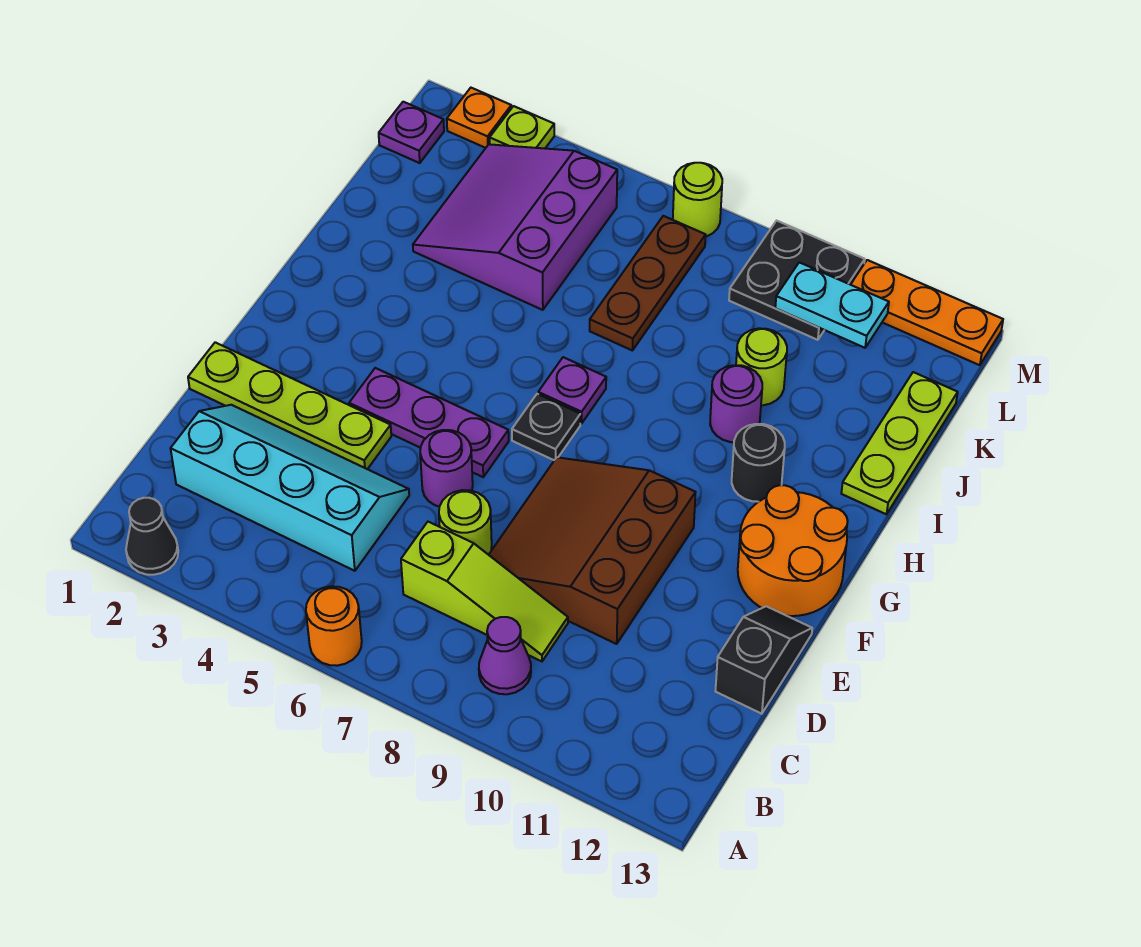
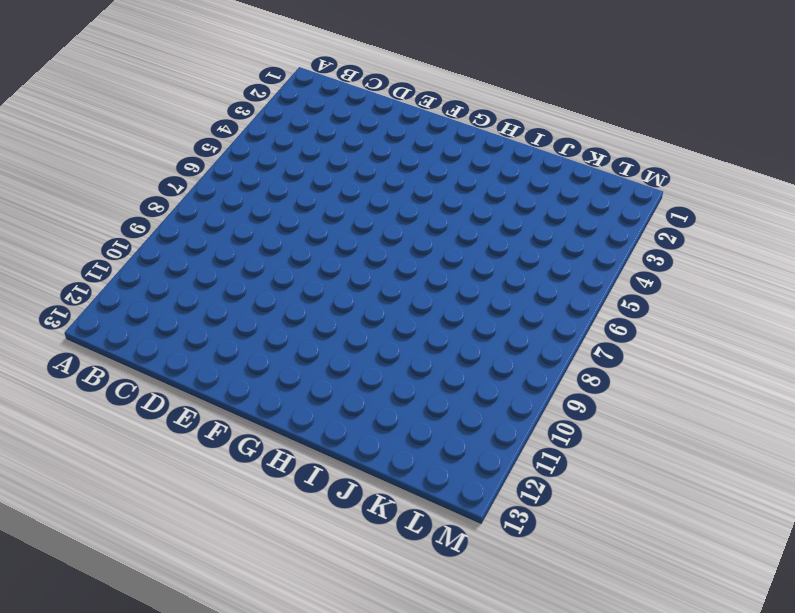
none -> black 1x1 cone [126,498,178,575]
none -> orange 1x1 round brick [306,586,362,666]
none -> purple 1x1 cone [479,617,531,694]

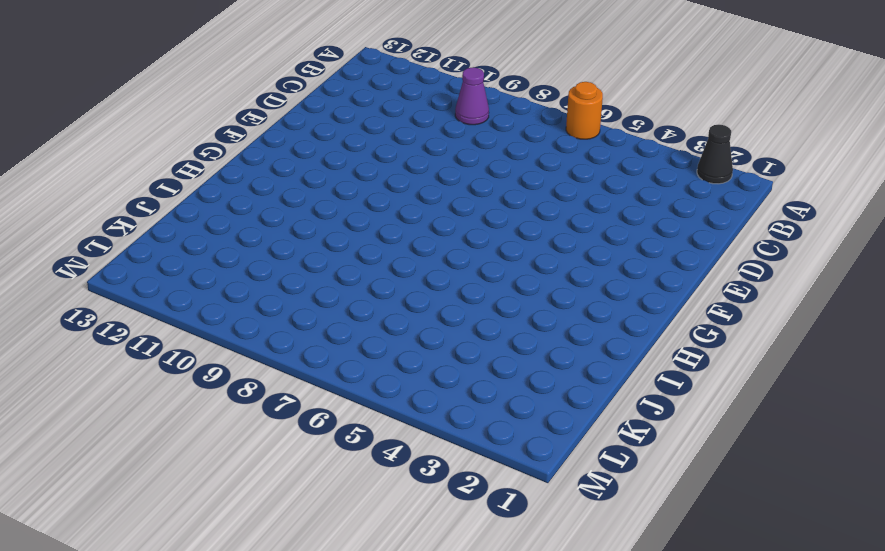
none -> cyan 2x4 slope [171,405,409,571]
none -> lime 1x3 slope [401,522,568,661]
none -> lime 1x1 round brick [439,490,492,555]

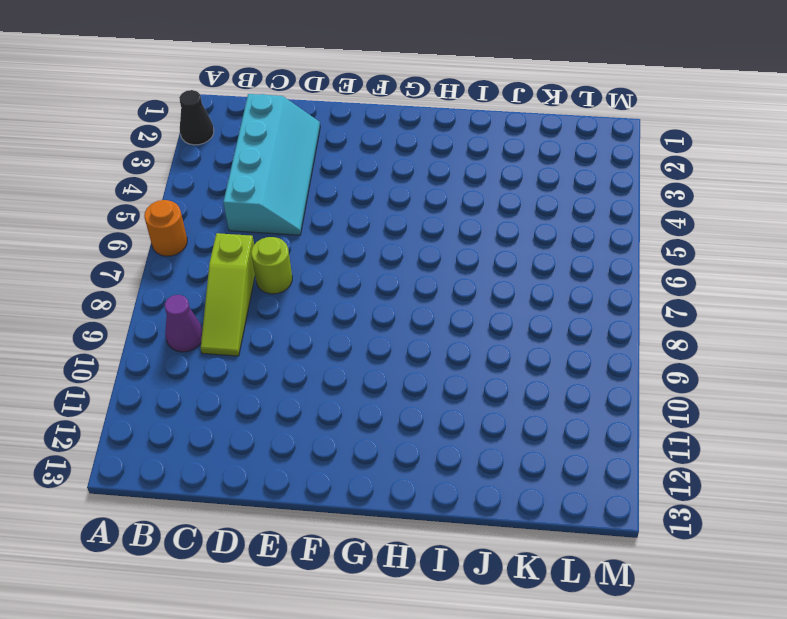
none -> brown 3x3 slope [489,457,696,644]
none -> black 1x2 slope [716,606,812,714]
none -> lime 1x4 plate [188,342,391,469]

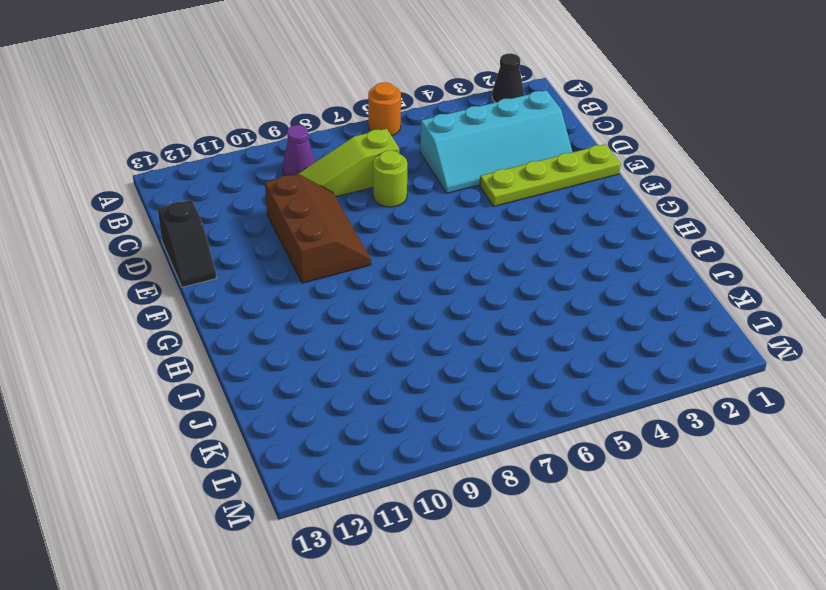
brown 2x3 slope [265,174,371,283] -> brown 3x3 slope [489,457,696,644]
none -> purple 1x1 round brick [420,430,473,507]
none -> purple 1x3 plate [349,368,509,477]
none -> orange 2x2 round brick [738,485,848,616]

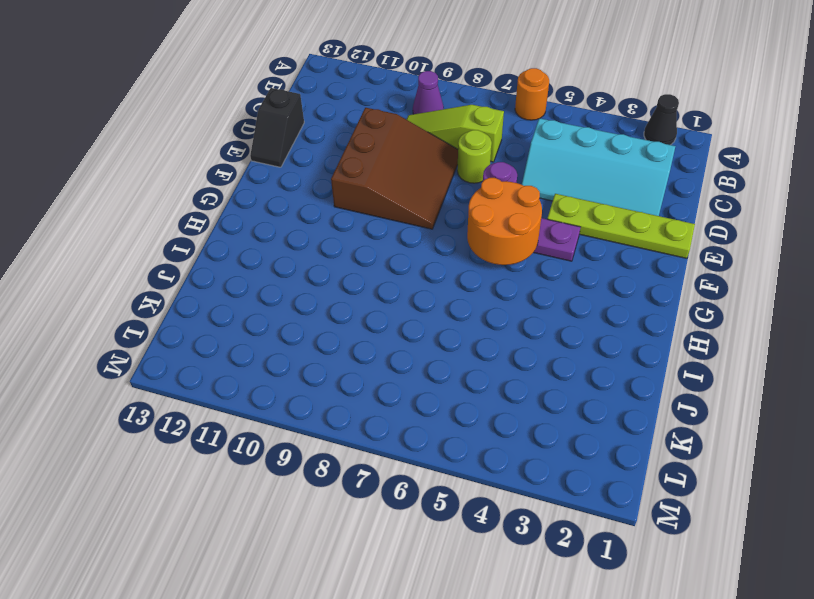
orange 2x2 round brick [467,178,542,265] -> orange 2x2 round brick moved to [738,485,848,616]
none -> black 1x1 plate [512,394,580,460]
none -> purple 1x1 plate [538,357,606,424]
none -> black 1x1 round brick [732,424,785,502]

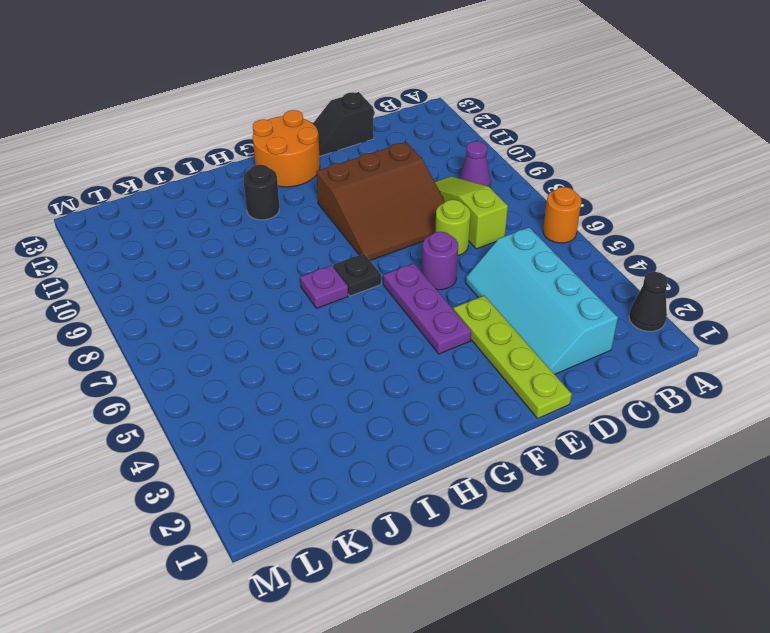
none -> purple 1x1 round brick [710,365,762,442]
none -> lime 1x3 plate [841,372,958,514]
none -> purple 3x3 slope [413,144,617,310]

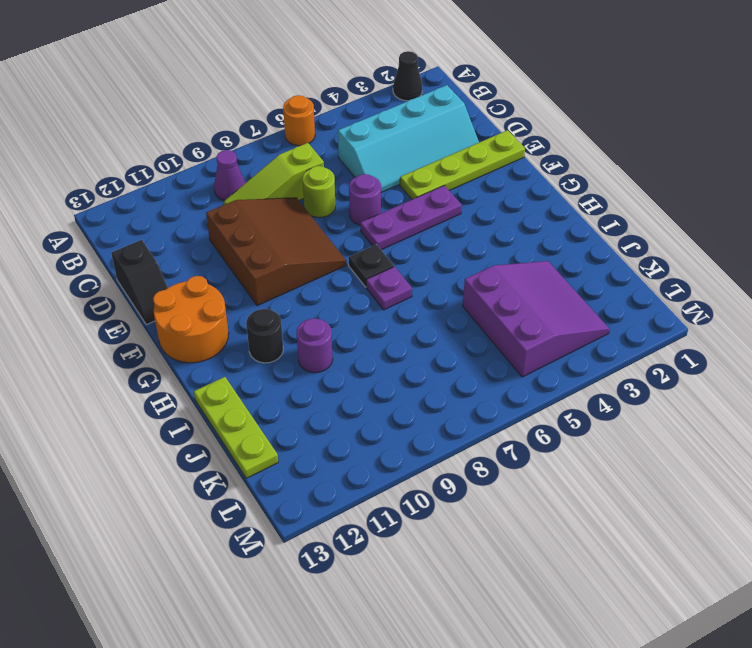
none -> brown 1x3 plate [590,216,706,351]
none -> lime 1x1 round brick [736,328,787,405]
none -> purple 1x1 plate [379,102,444,163]

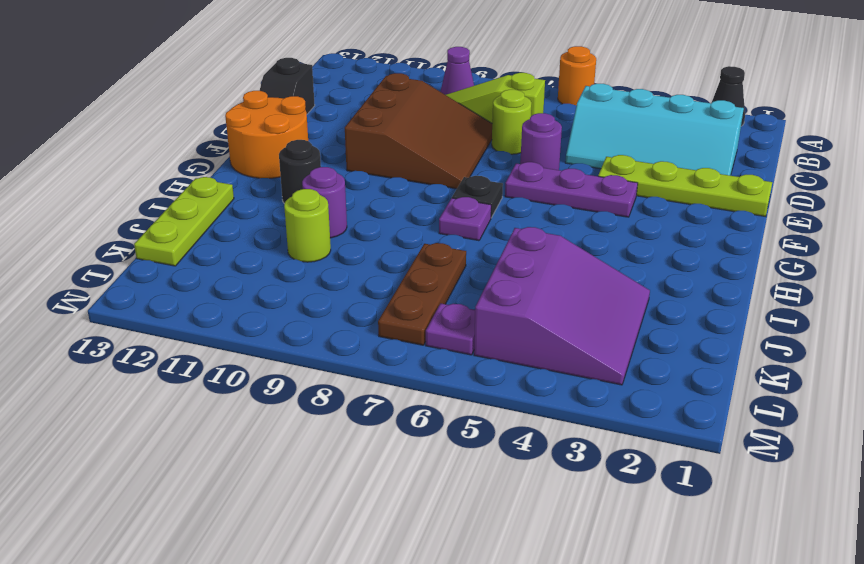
purple 1x1 plate [426,303,475,355] -> purple 1x1 plate moved to [379,102,444,163]
none -> black 2x2 plate [729,221,865,340]
none -> orange 1x1 plate [447,88,511,148]
none -> lime 1x1 plate [490,106,554,148]

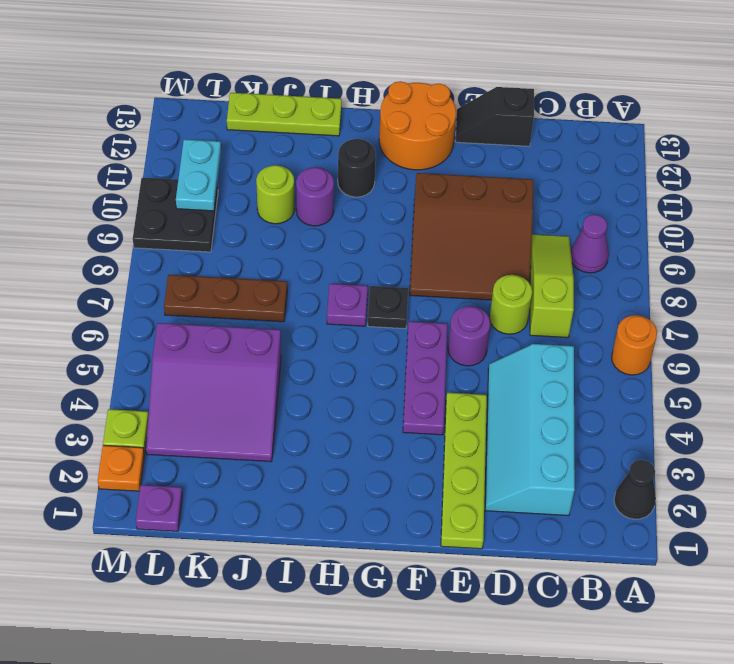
none -> lime 1x1 round brick [673,163,722,237]
none -> orange 1x3 plate [851,260,1003,365]

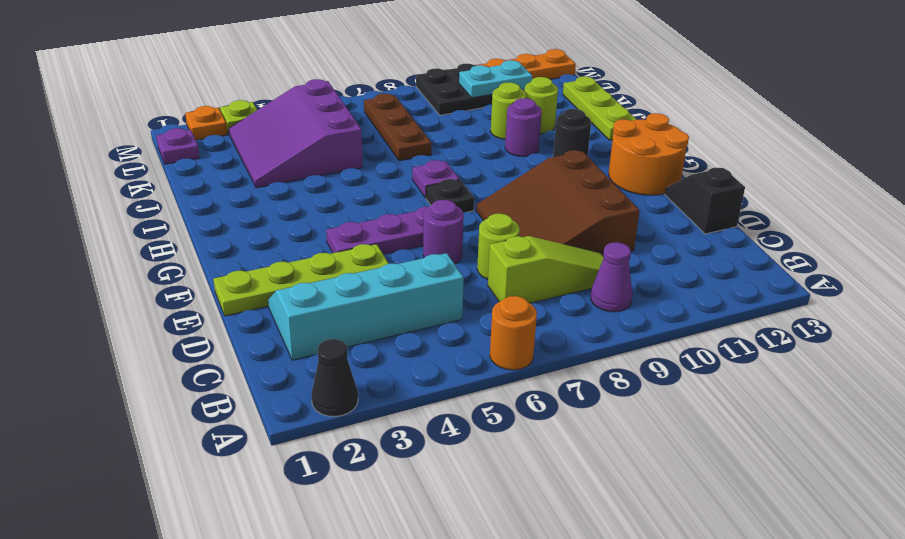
lime 1x1 round brick [525,77,558,134] -> lime 1x1 round brick moved to [673,163,722,237]

